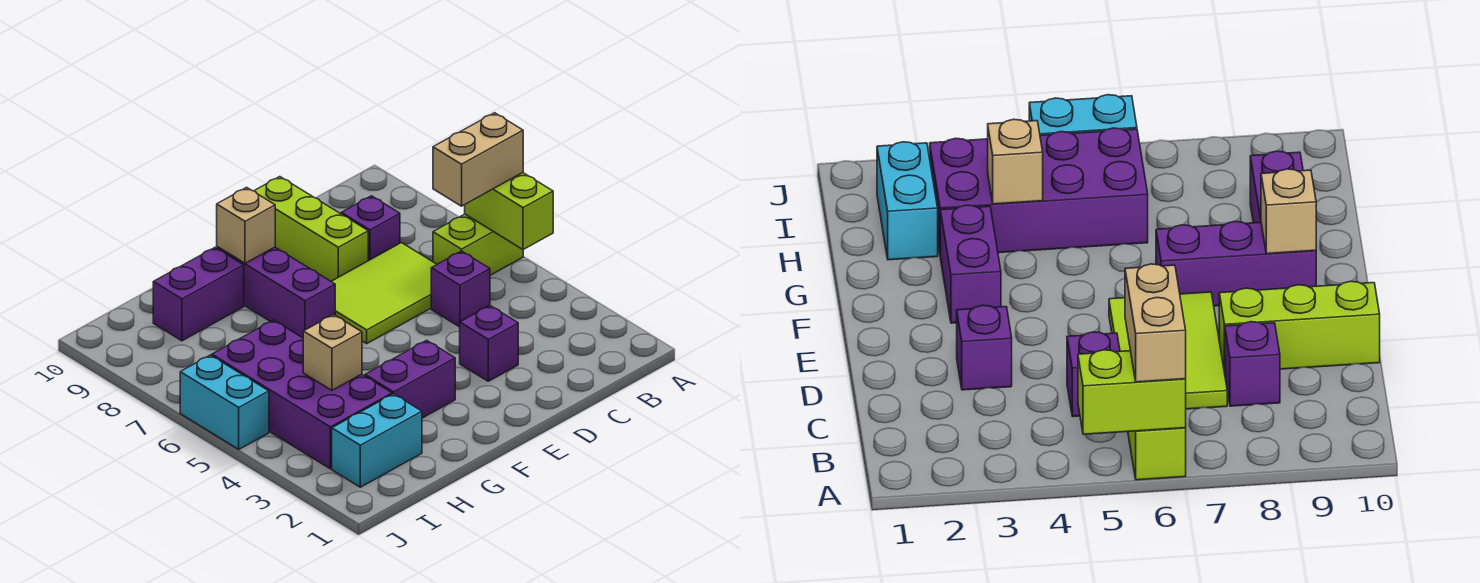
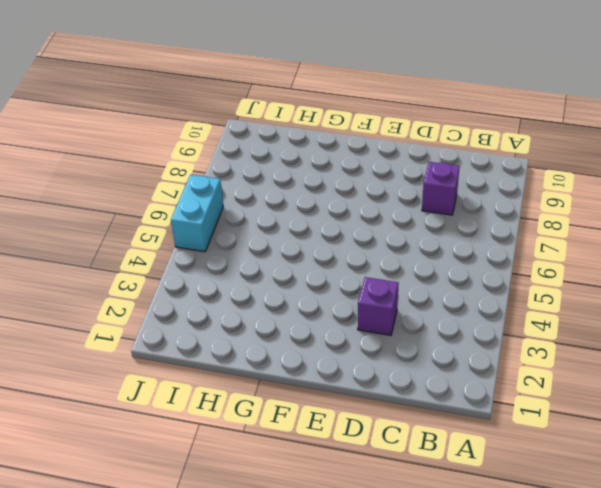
none -> lime 1x2 brick [433,214,523,275]
none -> purple 1x1 brick [431,251,490,327]
none -> lime 2x3 tile [331,243,437,343]

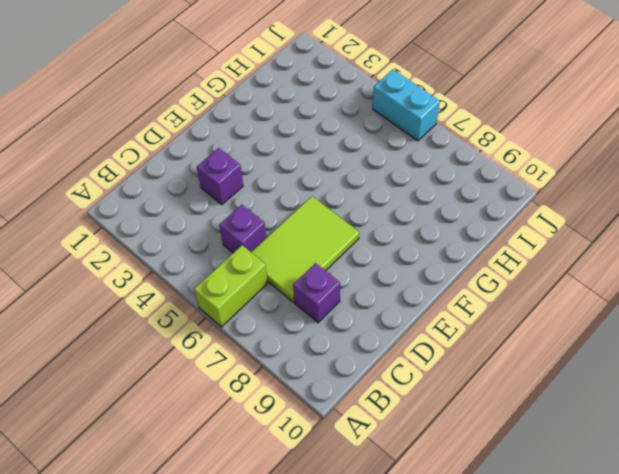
none -> lime 1x3 brick [254,177,368,281]
none -> purple 1x2 brick [365,340,455,418]
none -> purple 1x3 brick [217,247,335,338]

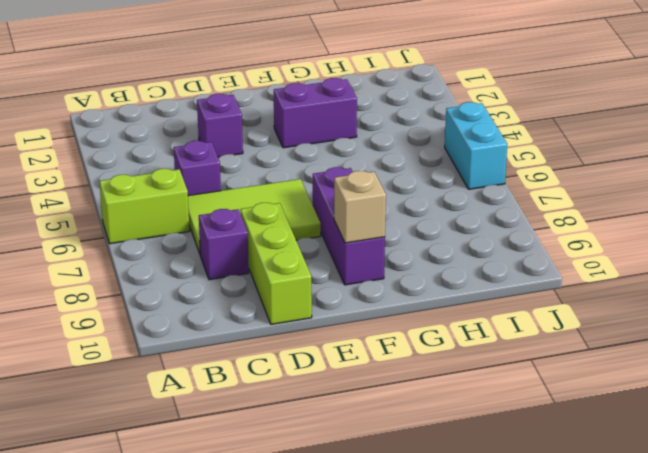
none -> purple 1x2 brick [153,248,244,341]
none -> cyan 1x2 brick [332,394,422,487]
none -> purple 2x4 brick [212,320,392,469]

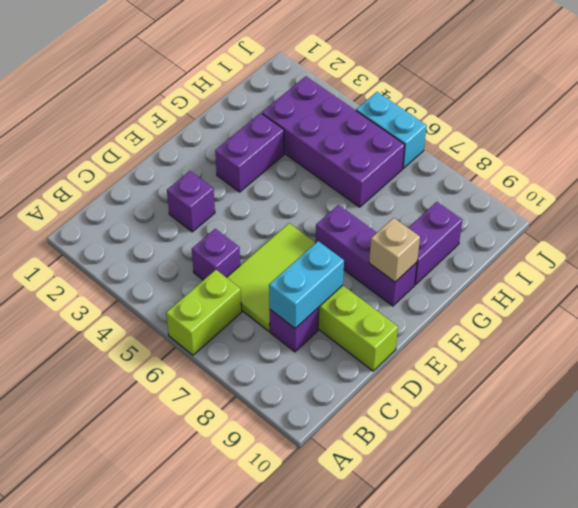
cyan 1x2 brick [269,241,344,328] -> cyan 1x2 brick moved to [332,394,422,487]
none -> lime 1x2 brick [465,173,553,250]
none -> tan 1x1 brick [303,315,362,390]
none -> tan 1x2 brick [433,113,523,206]

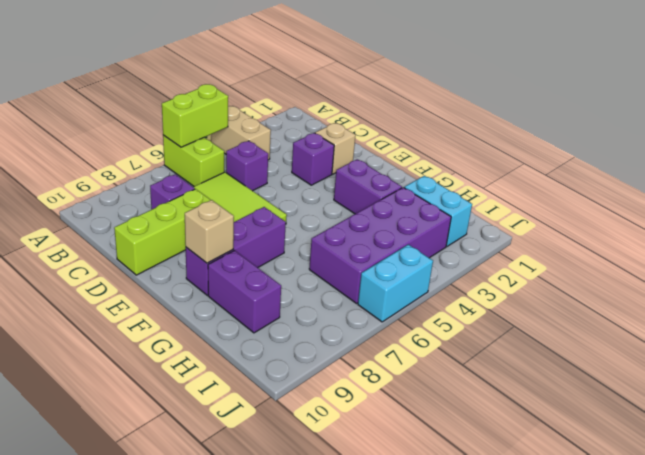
tan 1x2 brick [211,106,271,160] -> tan 1x2 brick moved to [433,113,523,206]
tan 1x1 brick [315,123,356,174] -> tan 1x1 brick moved to [303,315,362,390]

